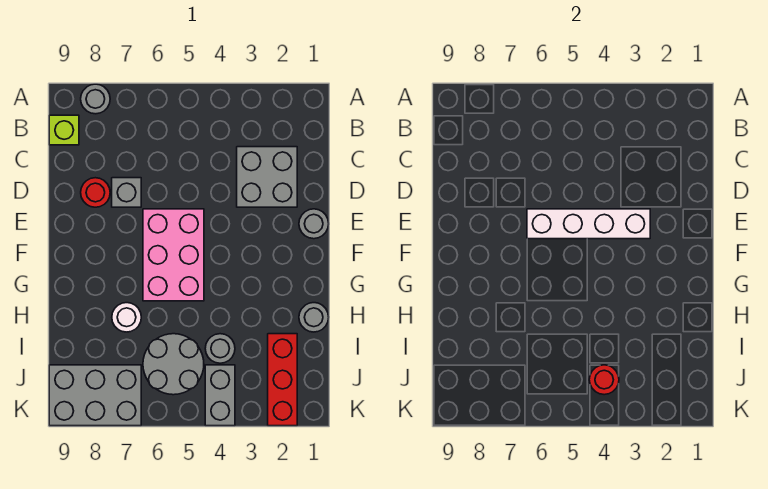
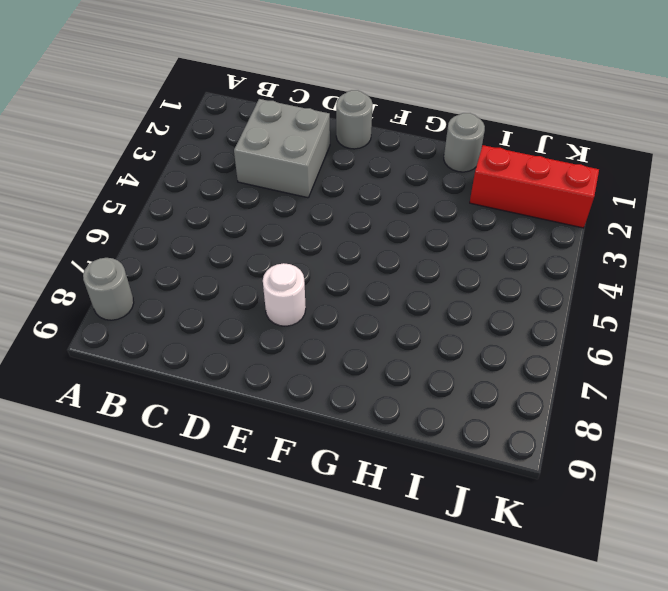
white 1x1 round brick [263,263,306,326] -> white 1x1 round brick moved to [112,303,141,332]
none -> lime 1x1 brick [49,115,79,145]
none -> grey 1x1 brick [112,178,141,207]
none -> red 1x1 round brick [81,178,110,207]

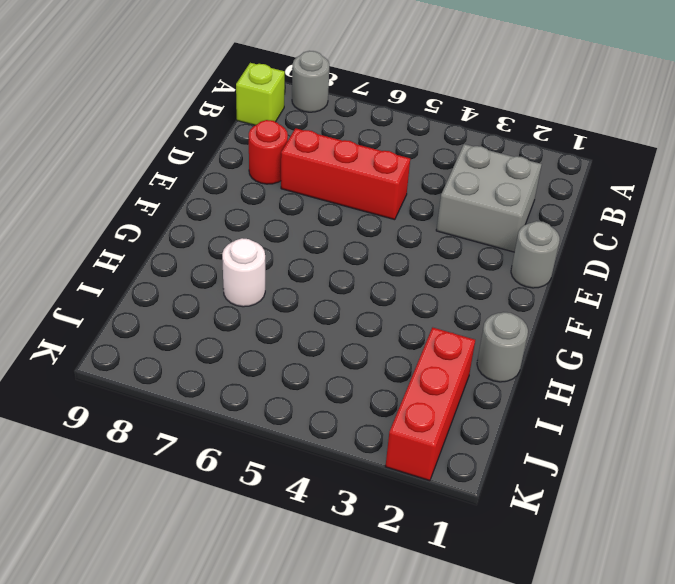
red 1x3 brick [281,128,410,220] -> grey 1x1 brick [112,178,141,207]
none -> pink 2x3 brick [143,209,204,301]
none -> grey 1x1 round brick [205,334,235,363]
none -> grey 2x2 round brick [143,334,204,395]

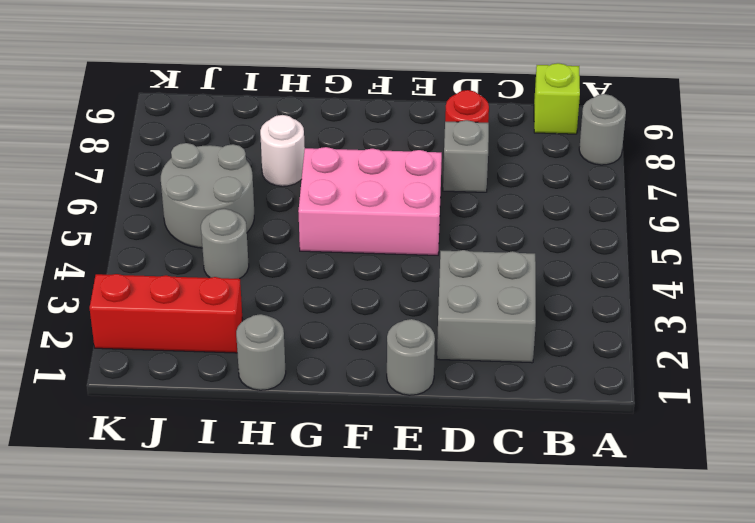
none -> grey 1x2 brick [205,365,235,426]
none -> grey 2x3 brick [49,365,141,426]
none -> white 1x4 brick [527,209,650,239]

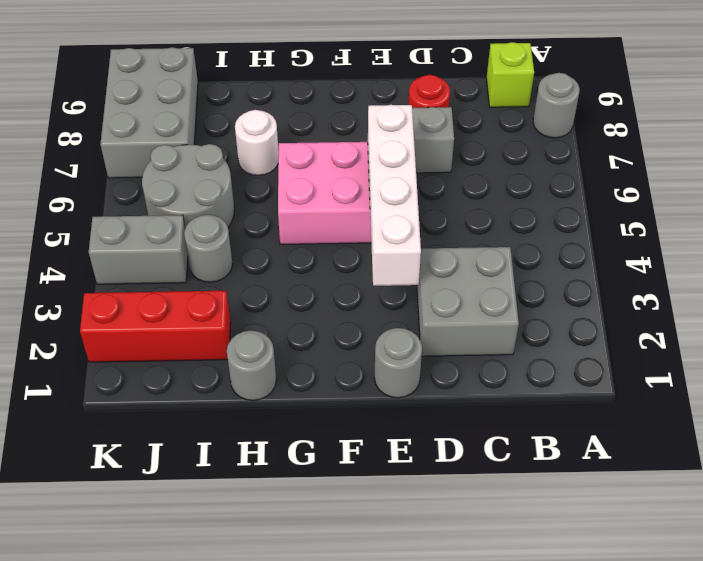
none -> red 1x1 round brick [589,365,619,395]

